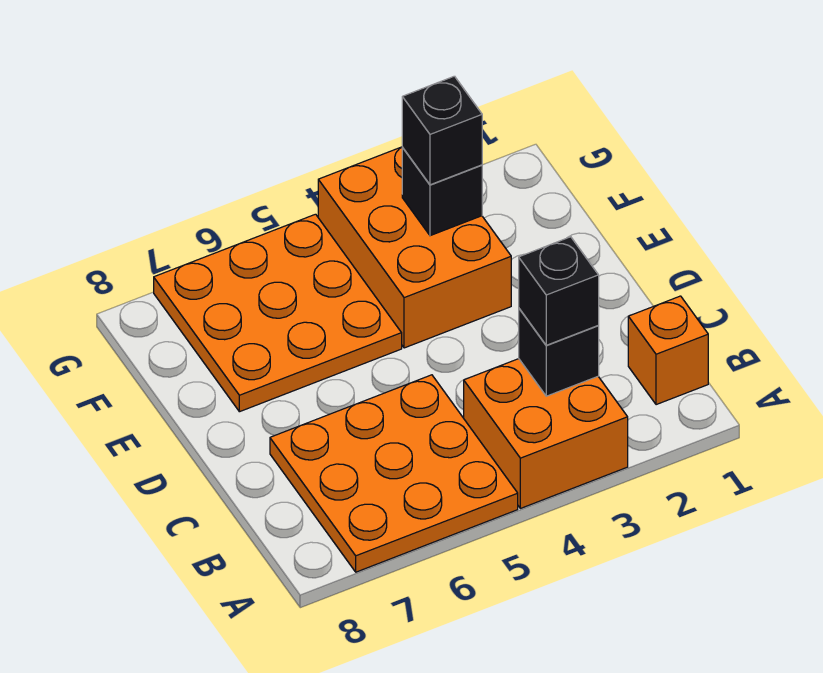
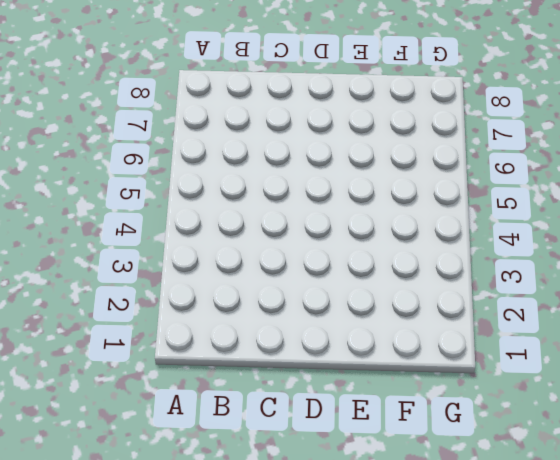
none -> orange 2x2 brick [464,359,628,508]
none -> orange 3x3 plate [270,375,518,572]

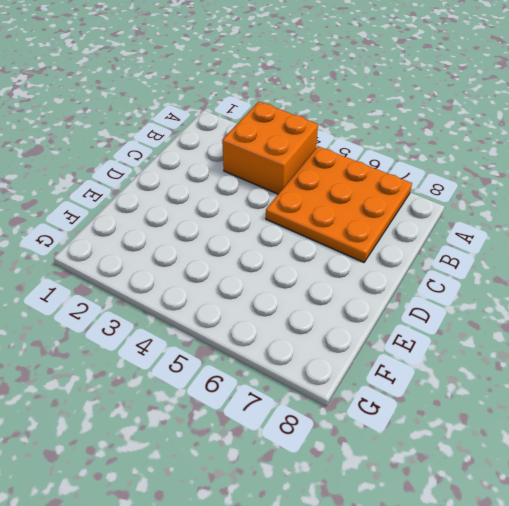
none -> orange 1x1 brick [628,296,708,405]
none -> orange 2x3 brick [318,147,511,348]

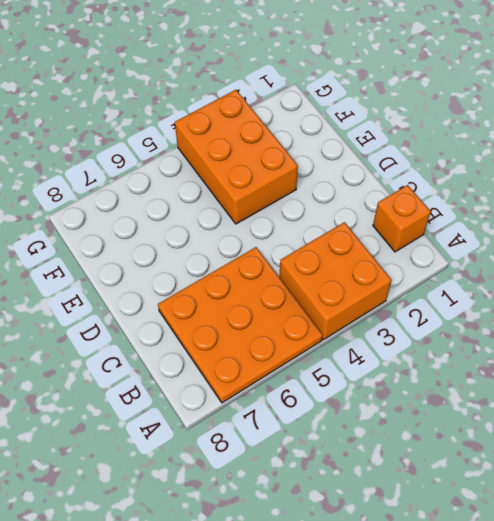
none -> orange 3x3 plate [154,214,402,412]
none -> black 1x1 brick [519,309,599,396]

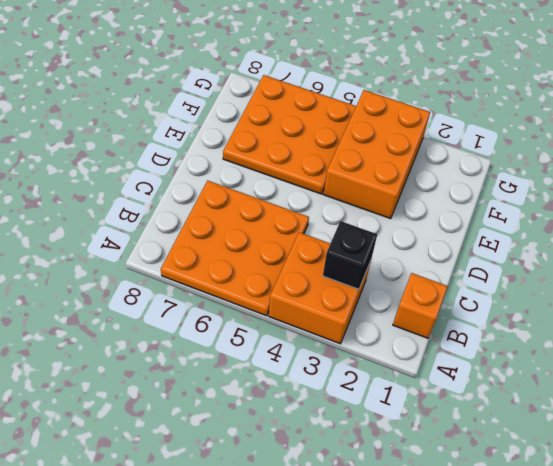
none -> black 1x1 brick [402,147,482,236]
none -> black 1x1 brick [519,237,599,345]

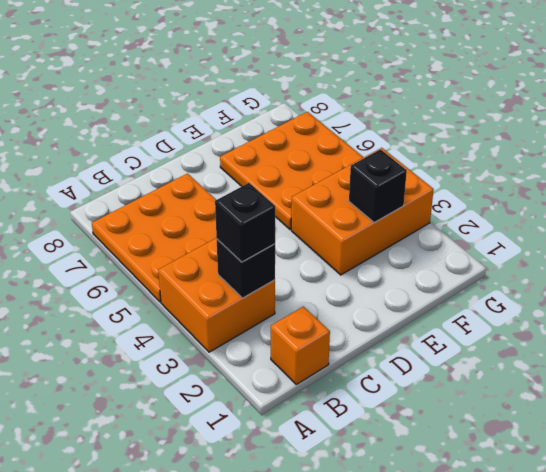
none -> black 1x1 brick [402,76,482,185]

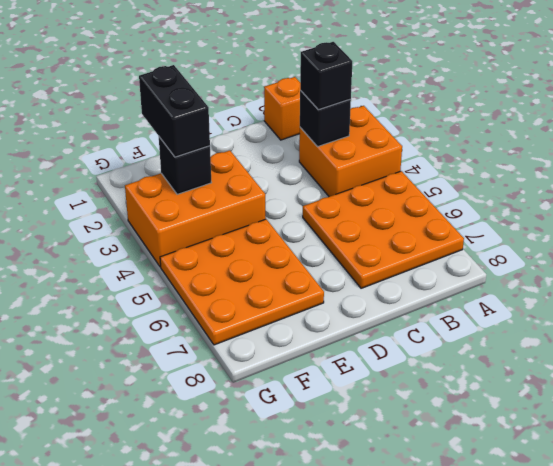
black 1x2 brick [139,65,210,157] -> black 1x1 brick [402,76,482,185]

